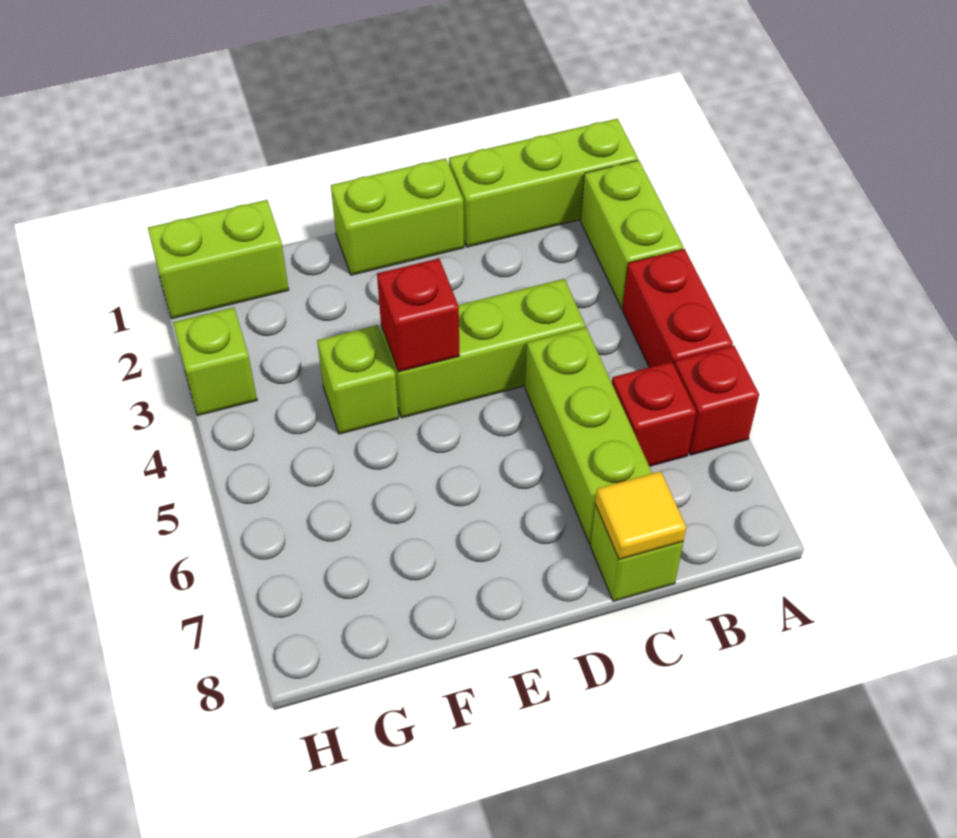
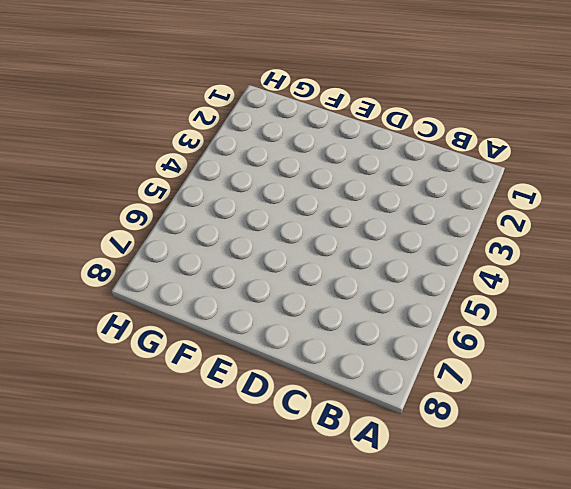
none -> lime 1x3 brick [449,119,638,247]
none -> lime 1x2 brick [581,160,683,308]
none -> red 1x2 brick [622,249,733,367]

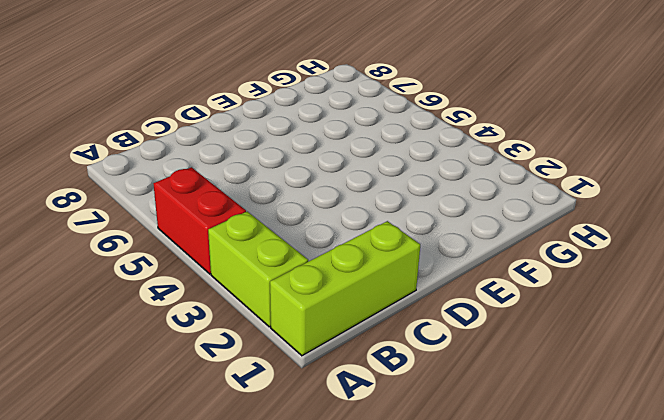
none -> red 1x1 brick [674,345,759,455]
none -> red 1x1 brick [612,362,696,466]
none -> lime 1x3 brick [381,279,585,418]

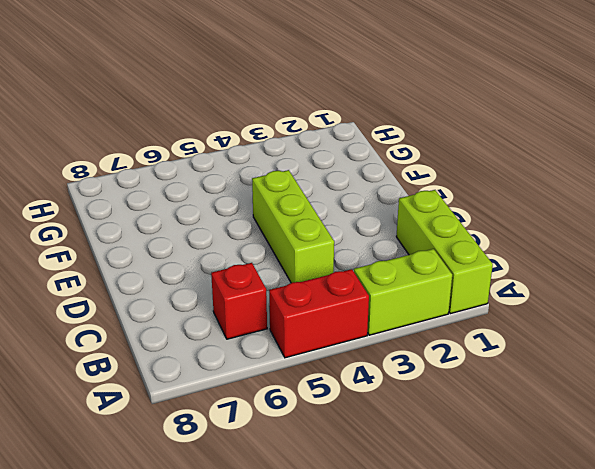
none -> red 1x1 brick [674,345,759,455]
none -> lime 1x3 brick [525,327,652,544]
none -> lime 1x1 brick [590,505,683,601]

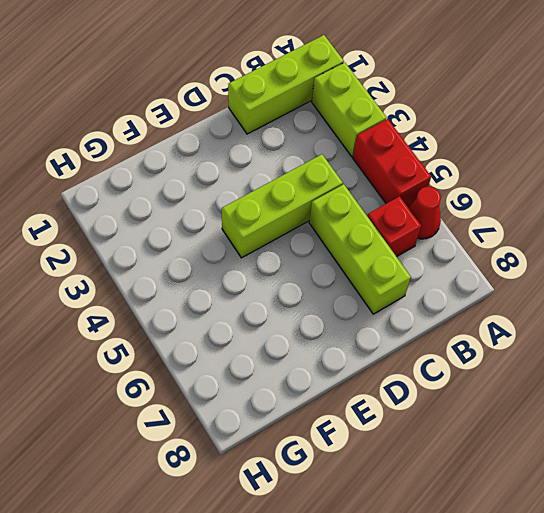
red 1x1 cone [408,187,441,239] -> red 1x1 brick [674,345,759,455]
none -> lime 1x1 brick [590,505,683,601]
none -> lime 1x2 brick [331,158,464,275]
none -> lime 1x1 brick [317,325,398,434]

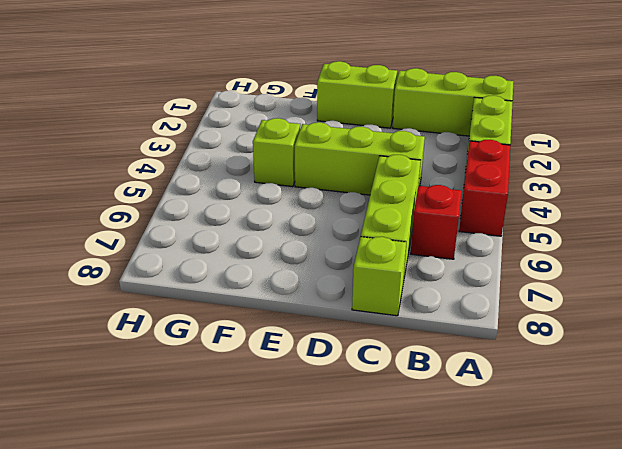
none -> red 1x1 brick [674,345,759,455]
none -> lime 1x2 brick [148,200,289,319]
none -> lime 1x1 brick [173,307,257,416]

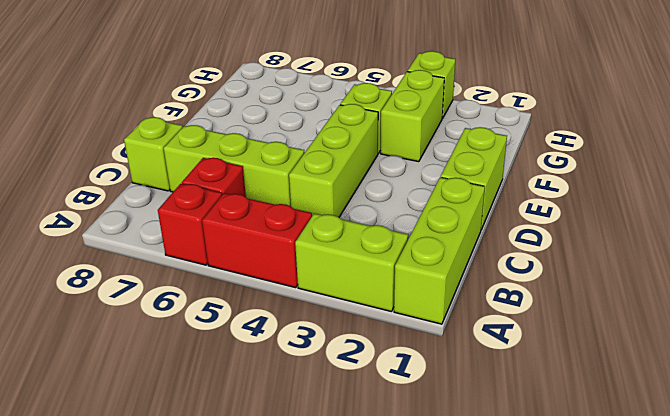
lime 1x2 brick [381,70,444,162] -> lime 1x2 brick moved to [148,200,289,319]
none -> yellow 1x1 tile [595,471,686,560]
none -> red 1x1 brick [377,258,459,372]

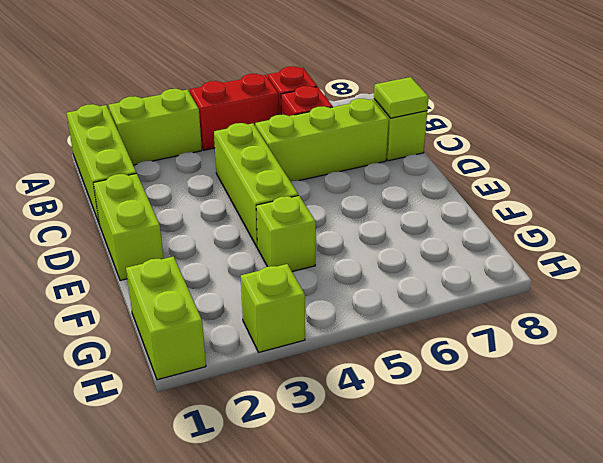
lime 1x1 tile [374,77,429,118] -> yellow 1x1 tile [595,471,686,560]
none -> red 1x1 brick [377,258,459,372]

